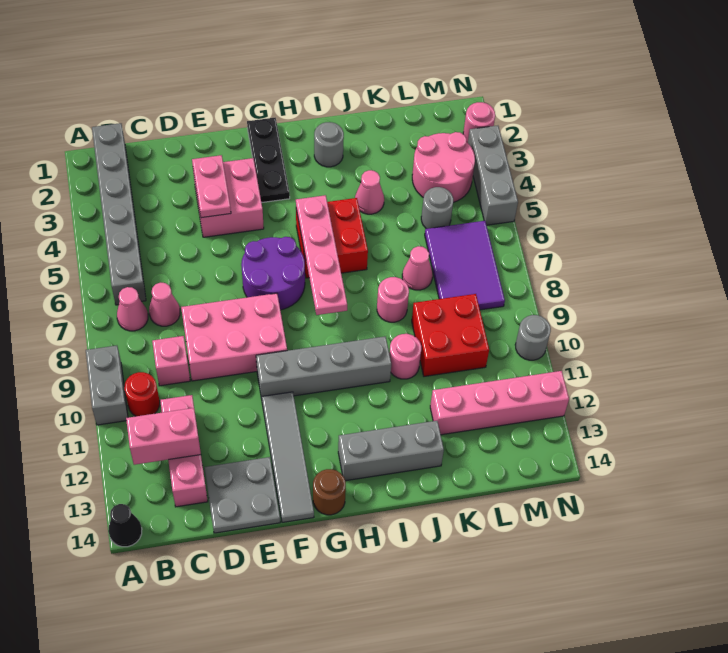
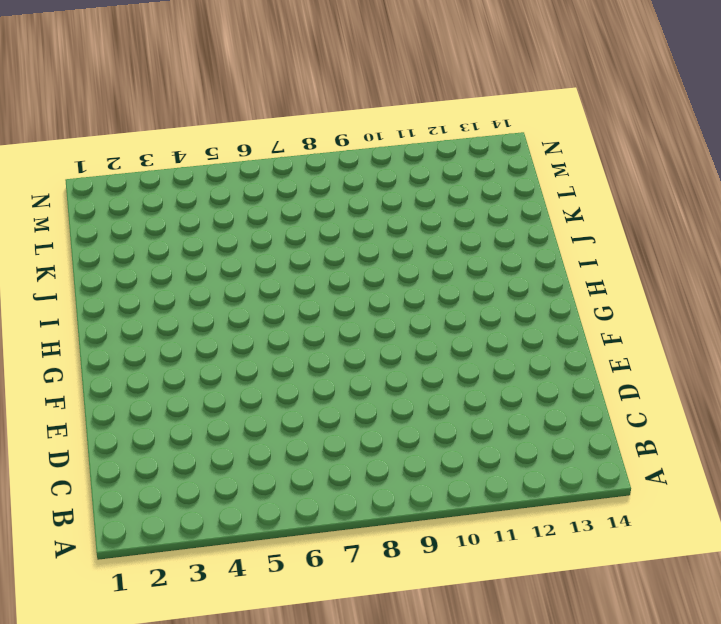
none -> grey 1x2 brick [86,345,128,425]
none -> black 1x1 cone [108,504,142,547]
none -> grey 1x6 brick [92,123,146,305]
none -> pink 1x1 cone [117,287,148,331]

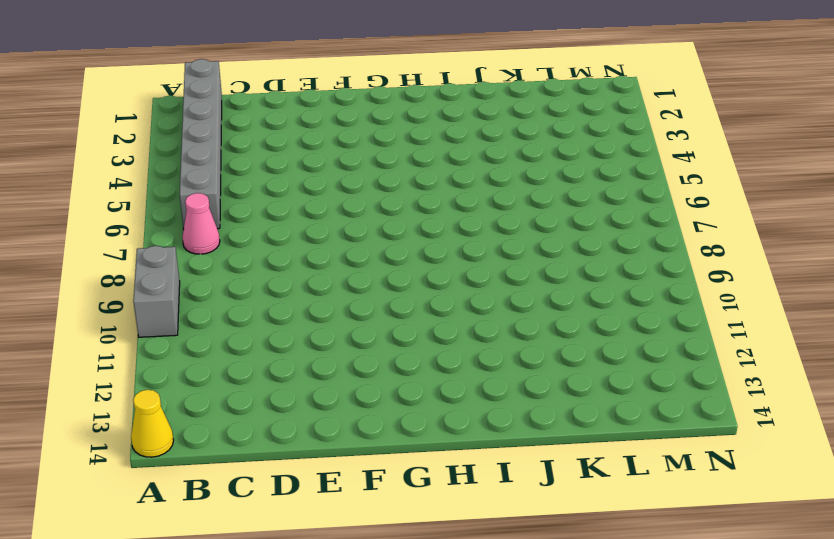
yellow 1x1 cone [131,390,174,457] -> black 1x1 cone [108,504,142,547]
none -> red 1x1 round brick [124,372,160,416]
none -> pink 1x1 cone [149,283,180,326]
none -> pink 1x1 brick [152,336,190,386]
none -> pink 1x3 brick [160,395,208,507]

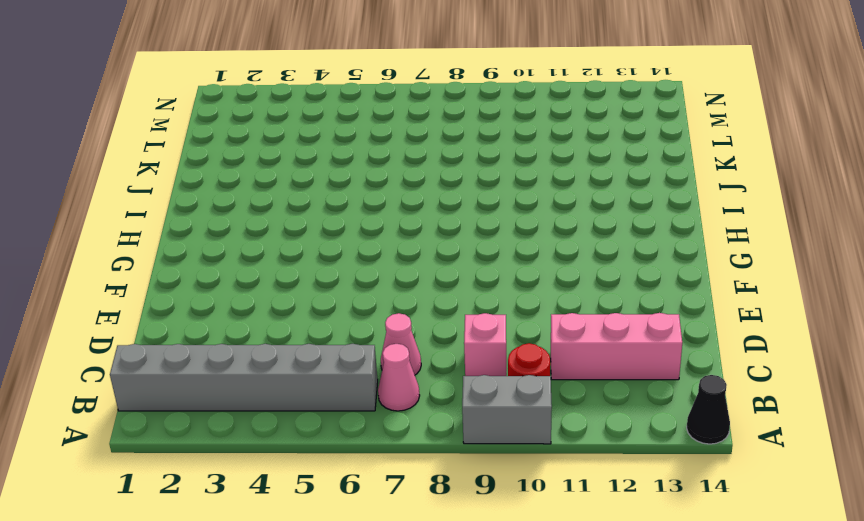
none -> pink 2x3 brick [181,293,287,381]
none -> grey 2x2 plate [204,457,280,533]
none -> pink 2x2 brick [193,158,264,237]
none -> purple 2x2 round brick [241,237,305,310]

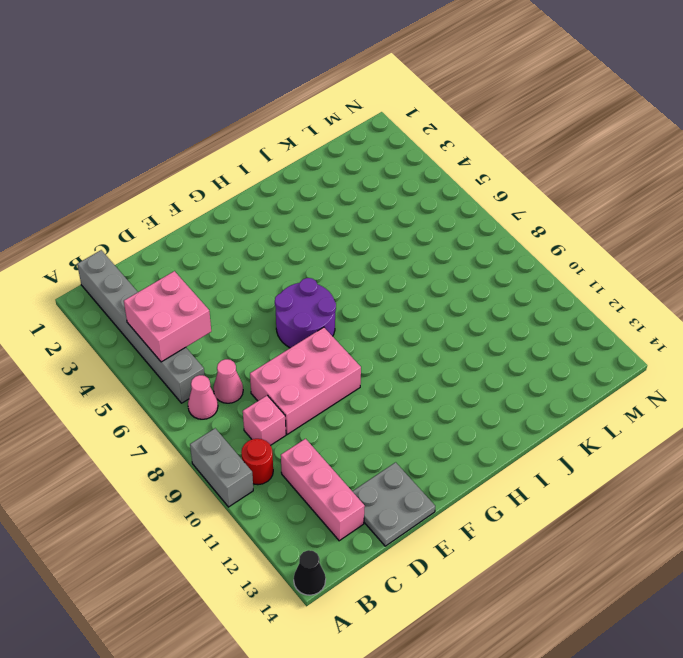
pink 2x2 brick [124,271,211,362] -> pink 2x2 brick moved to [193,158,264,237]
none -> grey 1x4 brick [256,336,391,399]
none -> grey 1x4 tile [262,392,314,523]
none -> black 1x3 plate [247,118,290,203]
none -> brown 1x1 round brick [313,469,346,515]

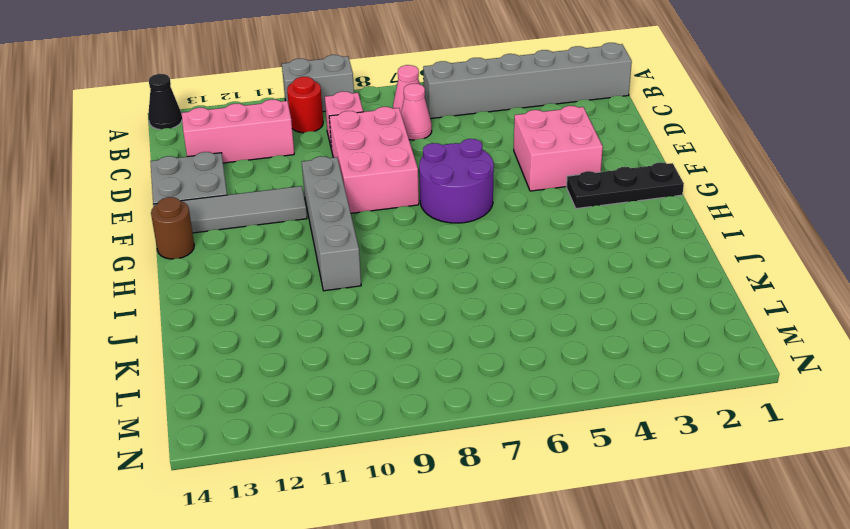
none -> red 2x2 brick [296,198,368,278]
none -> grey 1x3 brick [338,421,444,481]
none -> grey 1x1 round brick [314,122,344,167]
none -> pink 1x1 cone [355,170,384,214]

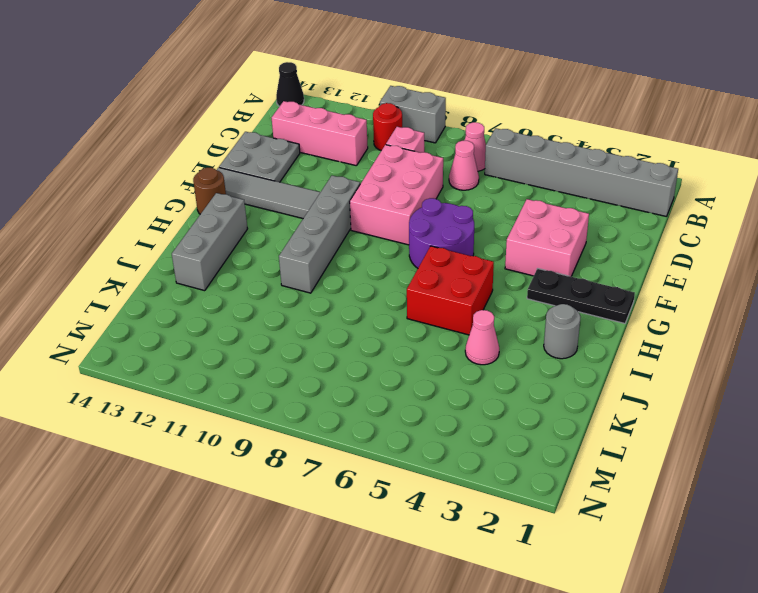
none -> pink 1x1 round brick [377,277,409,322]
none -> pink 1x1 round brick [389,334,421,379]
none -> pink 1x1 cone [402,246,433,290]
none -> red 2x2 brick [412,294,489,376]

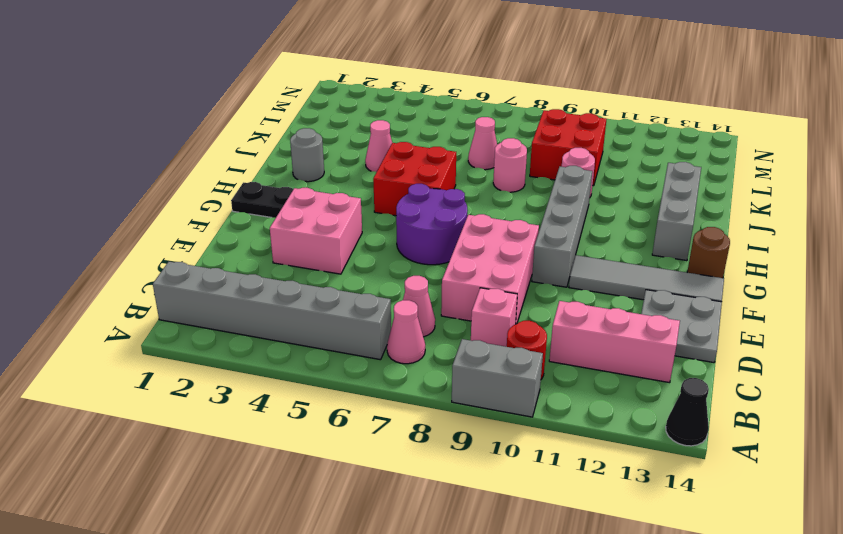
none -> pink 1x4 brick [430,371,569,435]
none -> pink 2x2 round brick [412,132,475,202]
none -> grey 1x1 round brick [421,187,453,229]
none -> purple 2x3 tile [425,221,505,310]

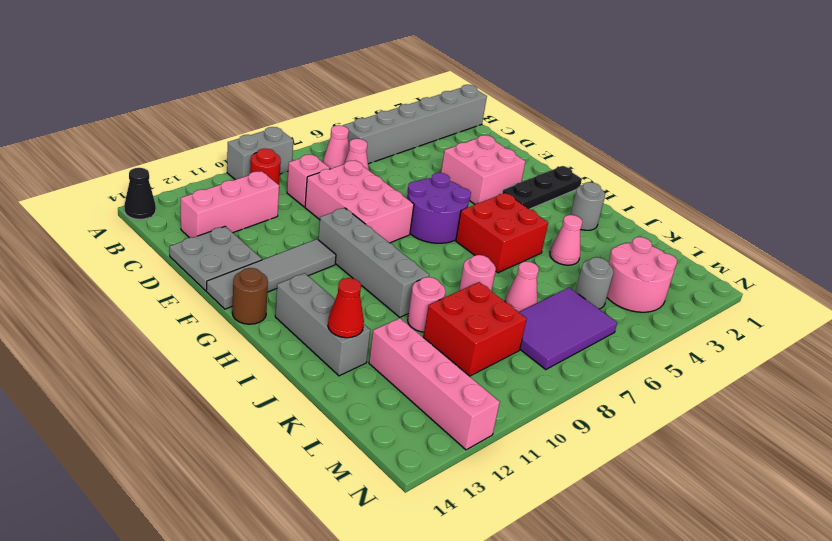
red 1x1 cone [328,278,364,338] -> none
none -> pink 1x1 round brick [463,102,495,143]
none -> grey 1x3 brick [468,126,518,225]
none -> grey 1x1 round brick [515,315,551,360]
none -> pink 1x2 brick [126,408,201,465]

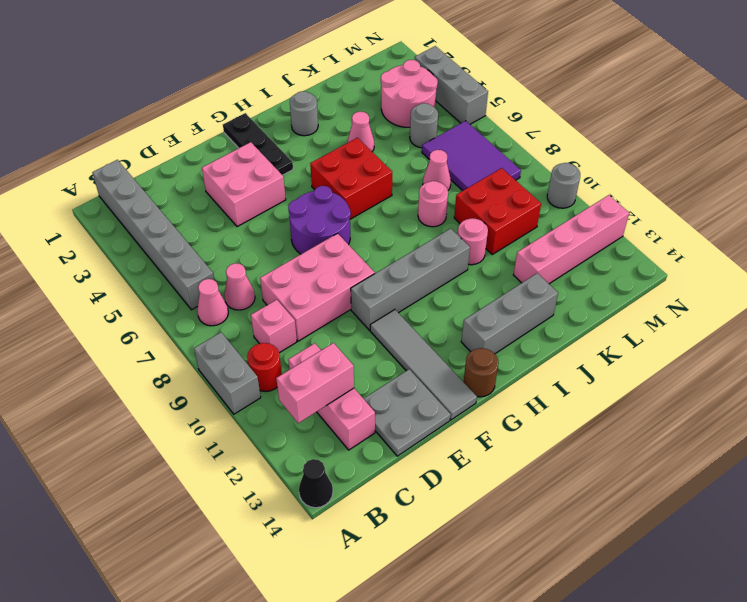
none -> pink 1x1 round brick [463,102,495,143]
none -> pink 1x2 plate [192,155,231,218]
none -> pink 1x4 plate [296,195,347,315]

